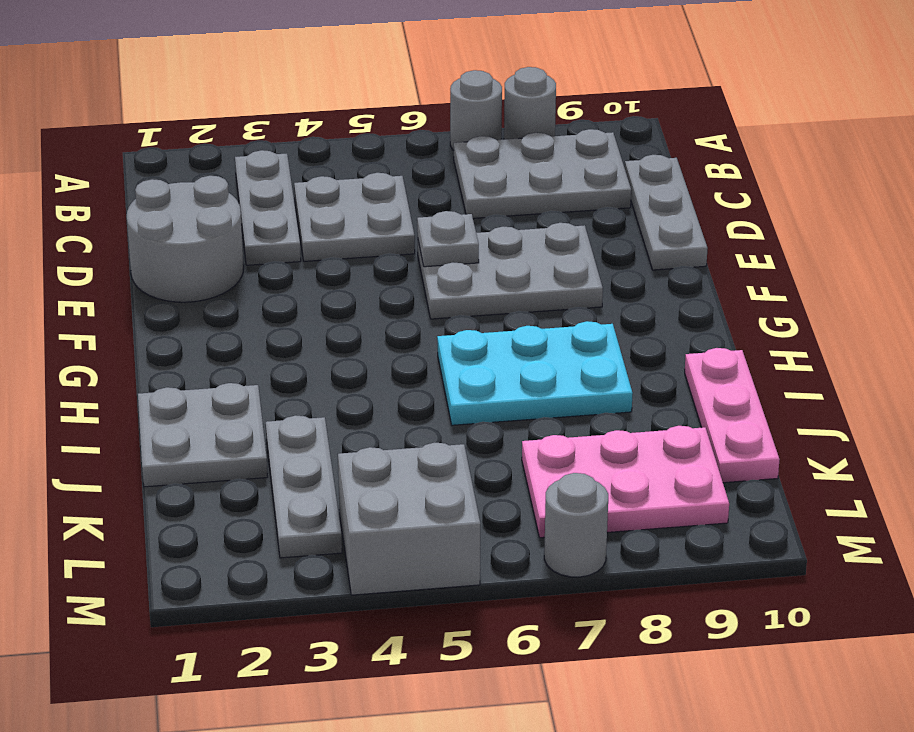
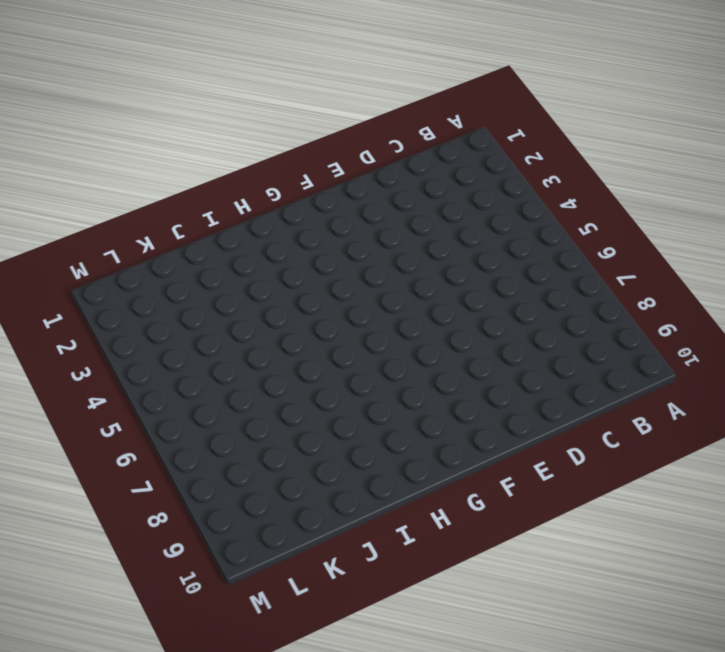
none -> grey 1x1 round brick [450,70,502,151]
none -> grey 1x1 round brick [504,67,556,139]
none -> grey 1x3 plate [235,150,301,265]

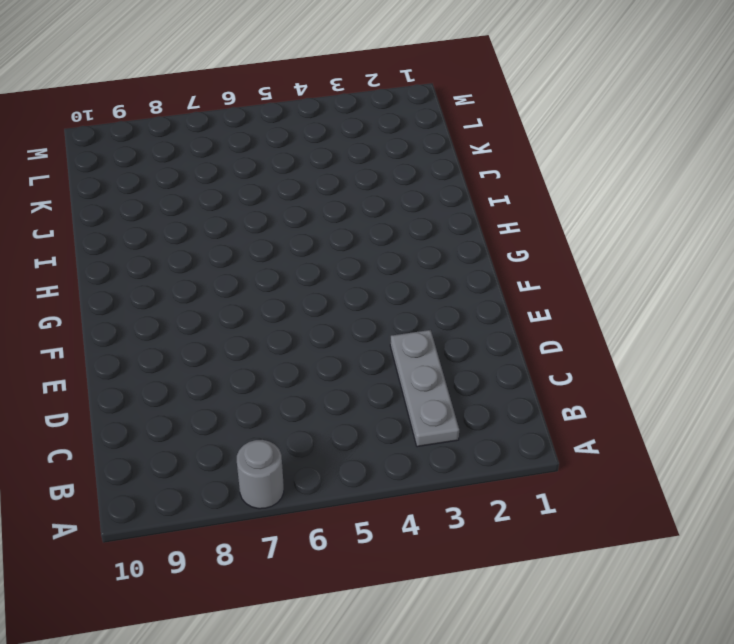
none -> grey 1x1 round brick [504,67,556,139]
none -> grey 2x3 plate [454,129,631,218]
none -> grey 2x2 plate [294,173,415,261]

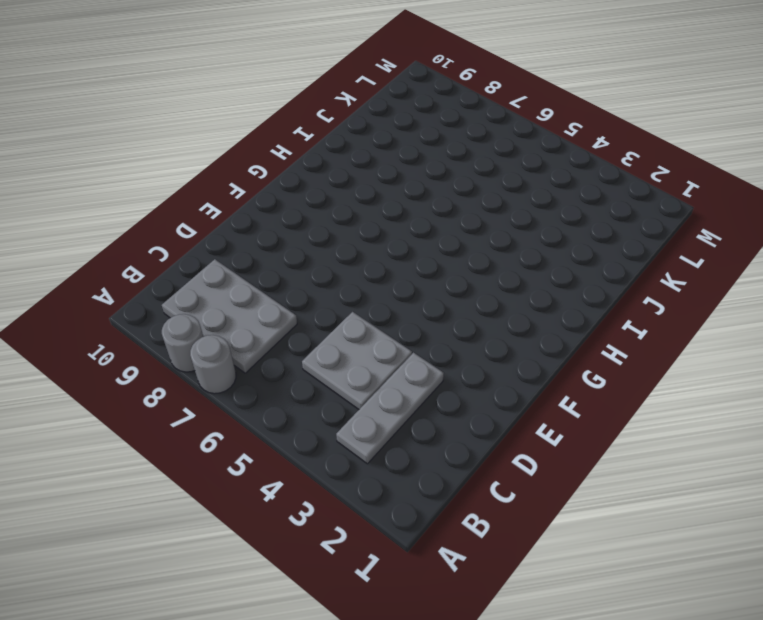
none -> grey 1x3 plate [625,155,708,270]
none -> grey 2x2 round brick [127,176,244,302]
none -> grey 2x3 plate [418,223,603,319]

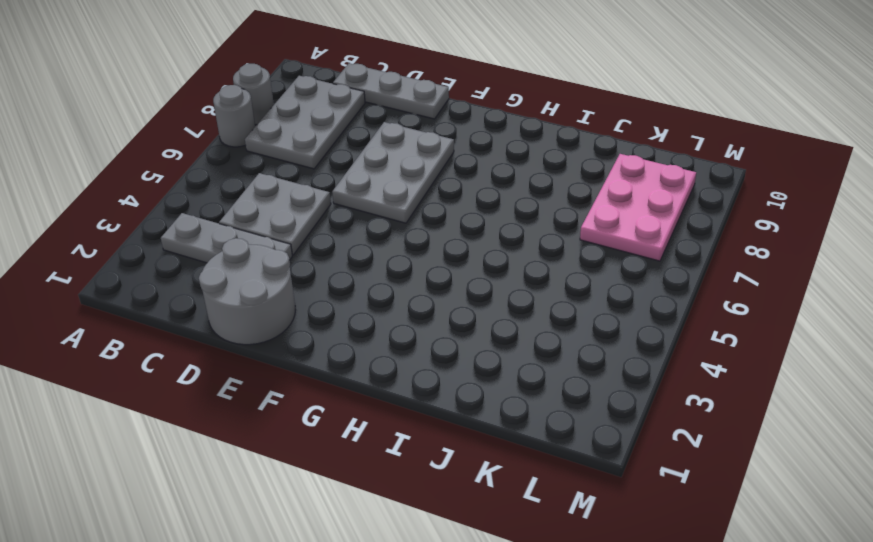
none -> cyan 2x3 plate [437,321,633,425]
none -> grey 2x2 plate [138,383,268,487]
none -> pink 1x3 plate [685,348,780,483]

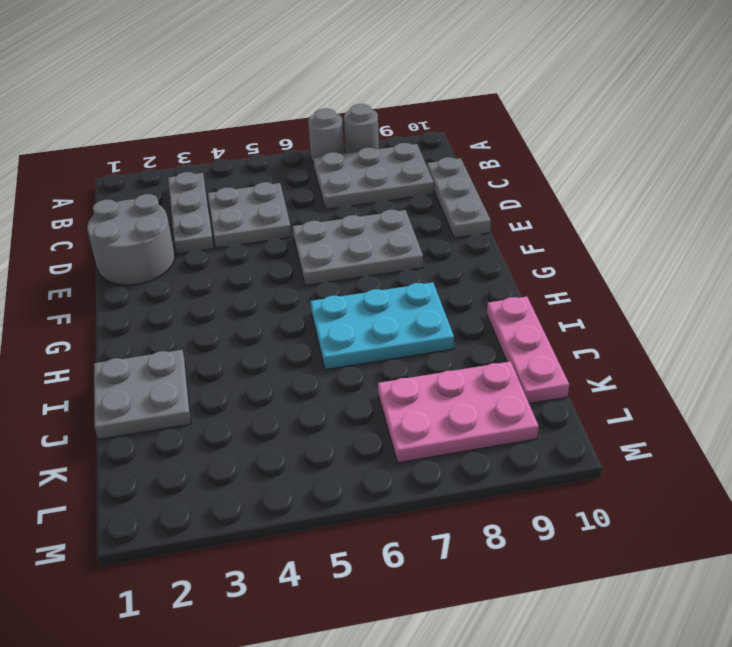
none -> grey 1x3 plate [266,415,342,558]
none -> grey 2x2 brick [338,443,480,595]
none -> grey 1x1 round brick [544,473,608,577]

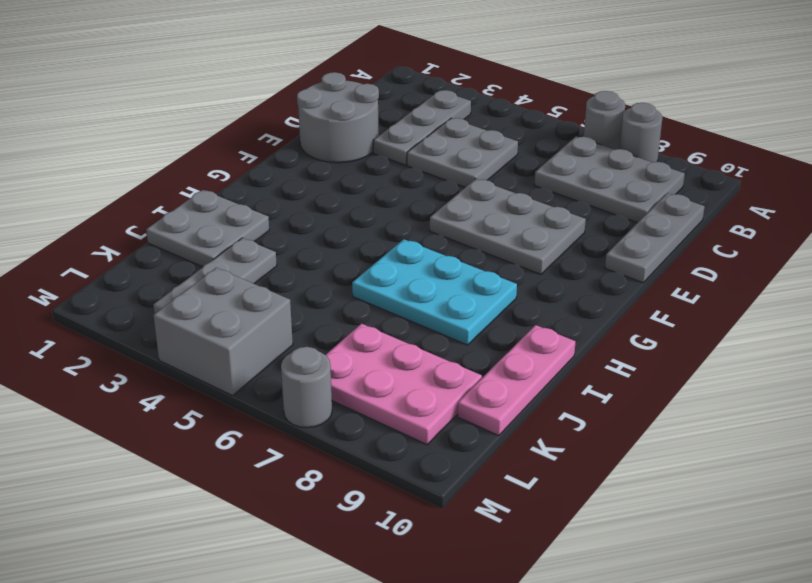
none -> grey 1x1 plate [417,211,479,267]

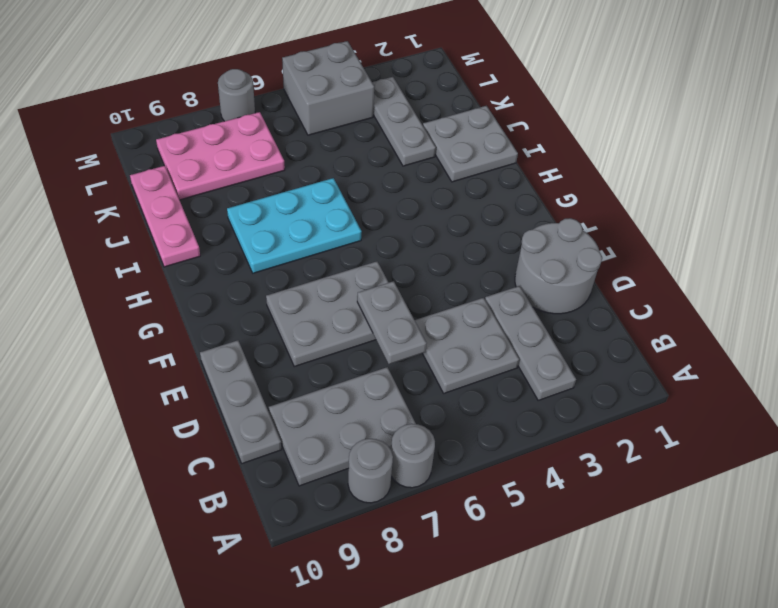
grey 1x2 plate [357,281,427,364] -> grey 1x1 plate [417,211,479,267]

